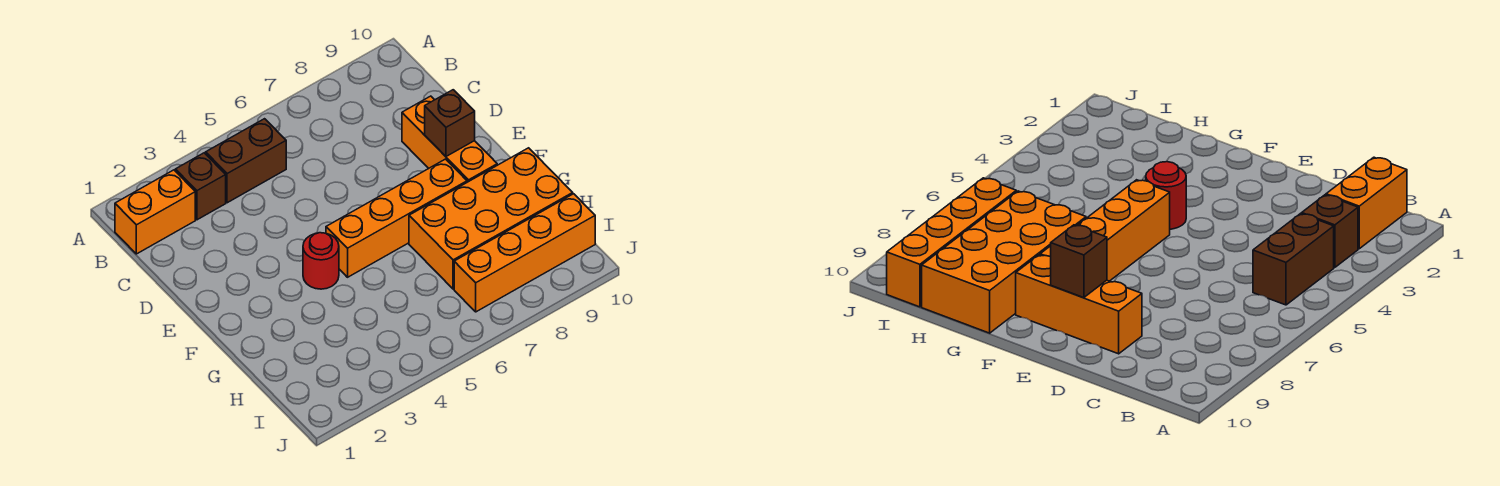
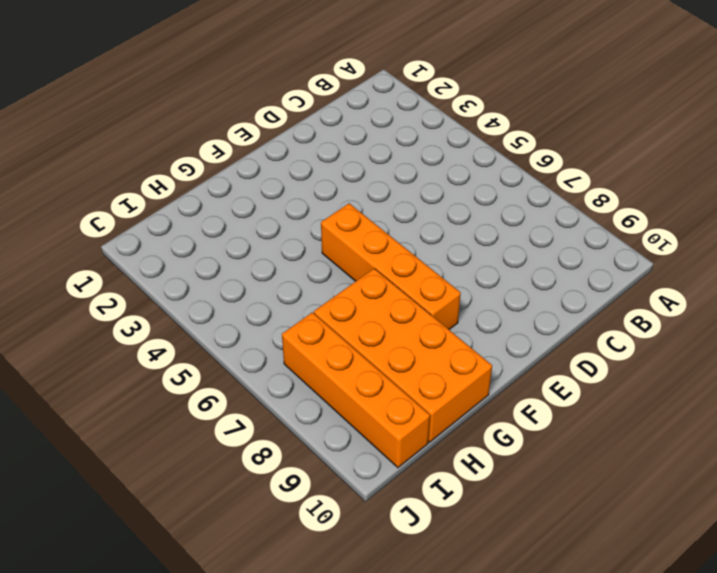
none -> orange 1x2 brick [115,170,195,254]
none -> brown 1x1 brick [175,153,226,220]

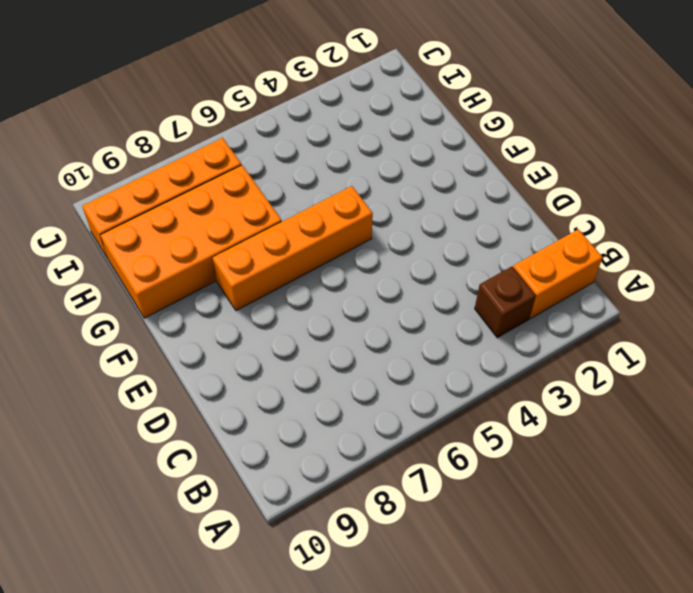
none -> brown 1x2 brick [206,119,286,203]
none -> orange 1x3 brick [402,96,497,182]

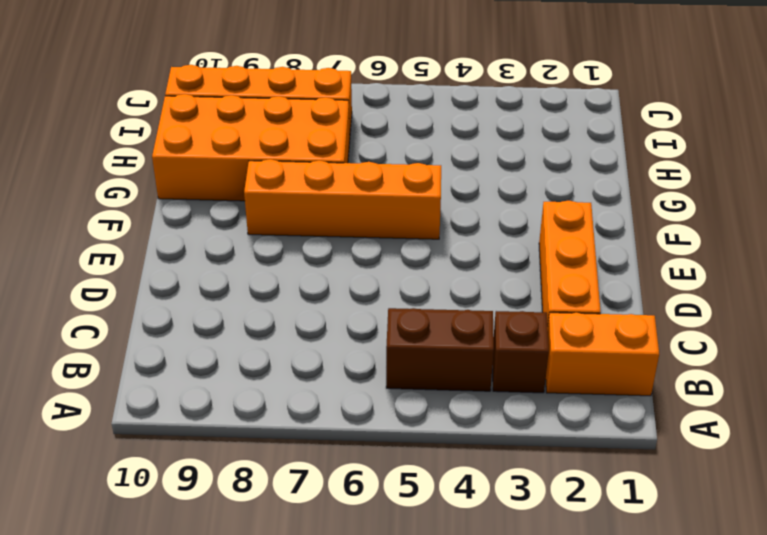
orange 1x3 brick [539,201,601,325] -> orange 1x3 brick moved to [402,96,497,182]
none -> red 1x1 round brick [303,233,339,289]
none -> brown 1x1 brick [425,90,475,156]

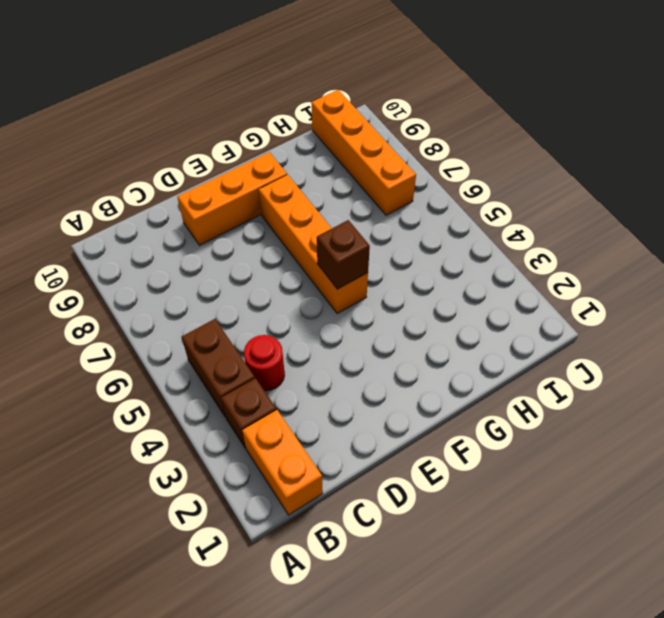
red 1x1 round brick [244,335,285,391] -> red 1x1 round brick moved to [303,233,339,289]
brown 1x1 brick [317,220,370,289] -> brown 1x1 brick moved to [425,90,475,156]
none -> orange 2x4 brick [409,148,573,289]

